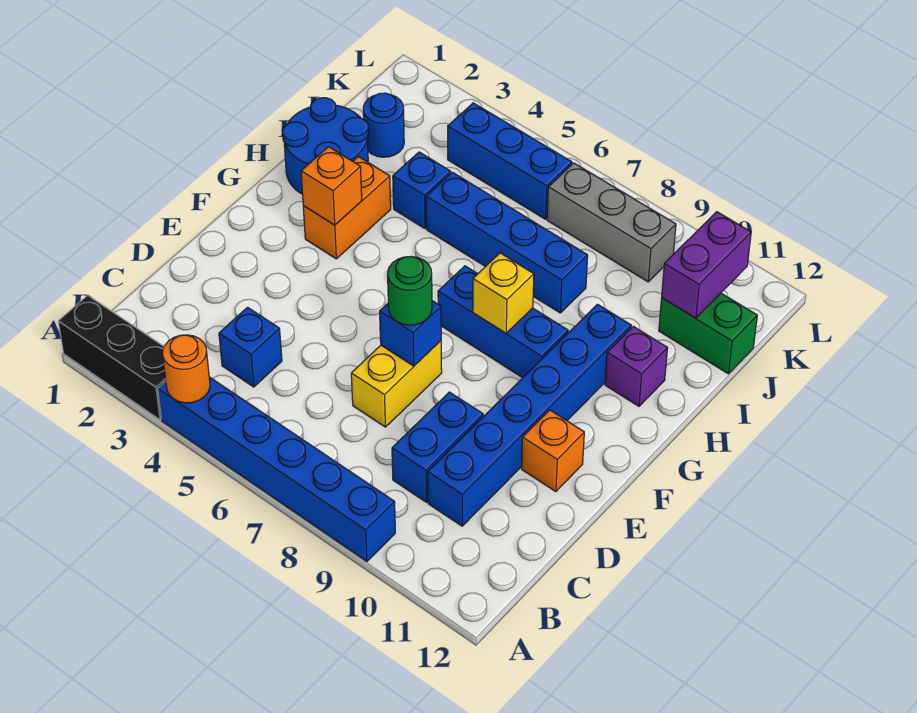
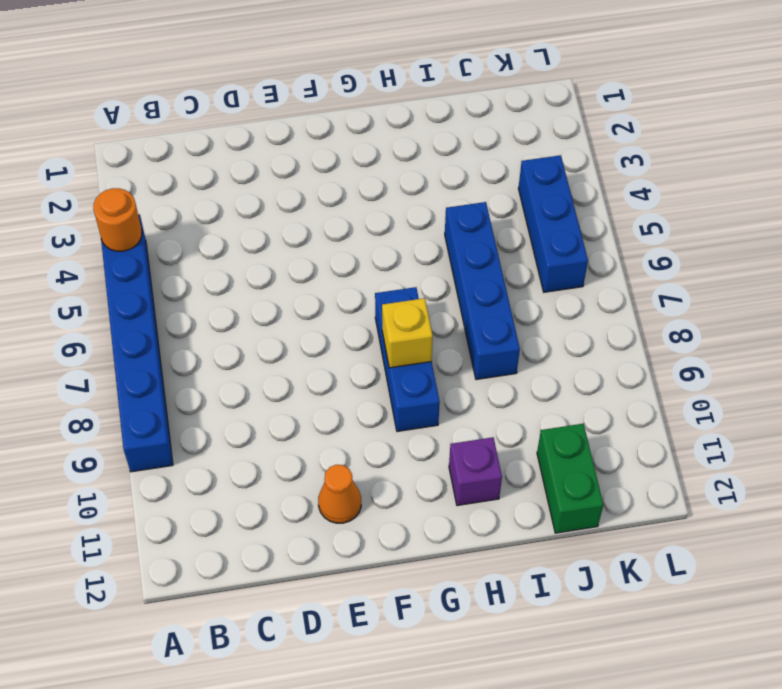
orange 1x1 cone [318,465,361,523] -> orange 1x1 brick [522,410,584,492]
none -> black 1x3 brick [58,295,166,420]
none -> blue 1x1 brick [219,307,282,387]
none -> blue 1x2 brick [392,392,483,502]

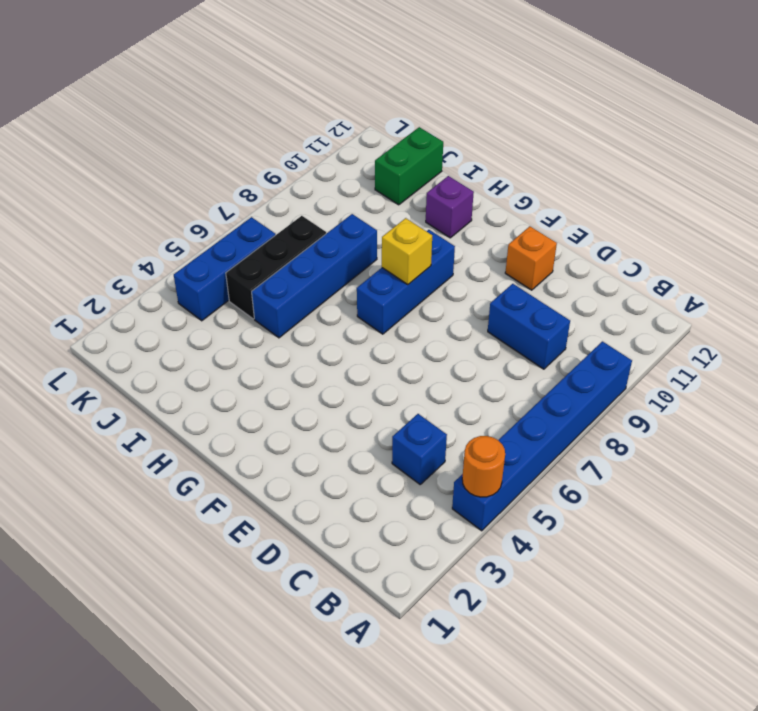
black 1x3 brick [226,216,326,319] -> black 1x3 brick moved to [58,295,166,420]
none -> blue 1x6 brick [428,304,631,526]
none -> yellow 1x2 brick [351,341,442,427]
none -> orange 1x2 brick [303,157,391,259]

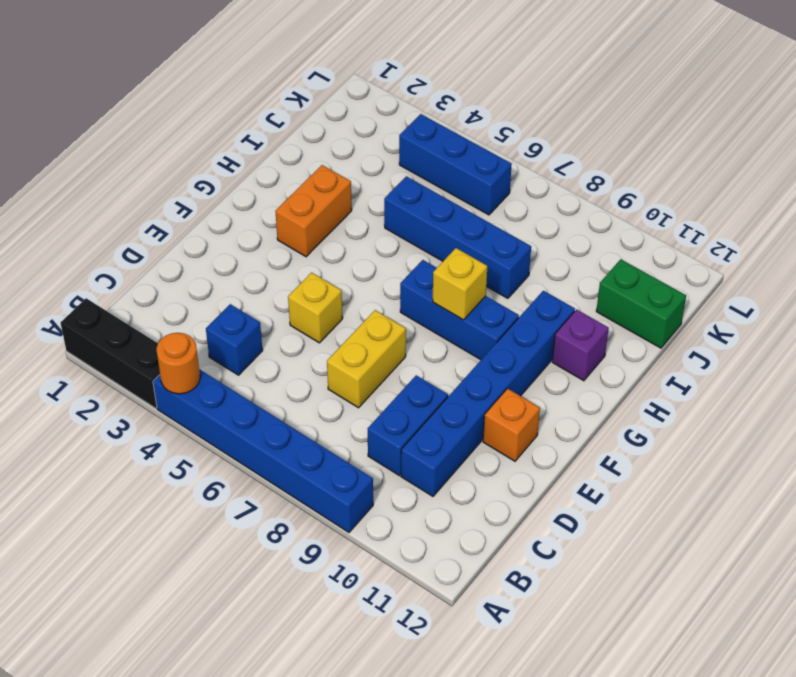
yellow 1x1 brick [288,273,343,343] -> none
none -> blue 2x2 round brick [282,98,368,194]
none -> blue 1x1 brick [393,152,451,229]
none -> blue 1x1 round brick [363,93,404,157]

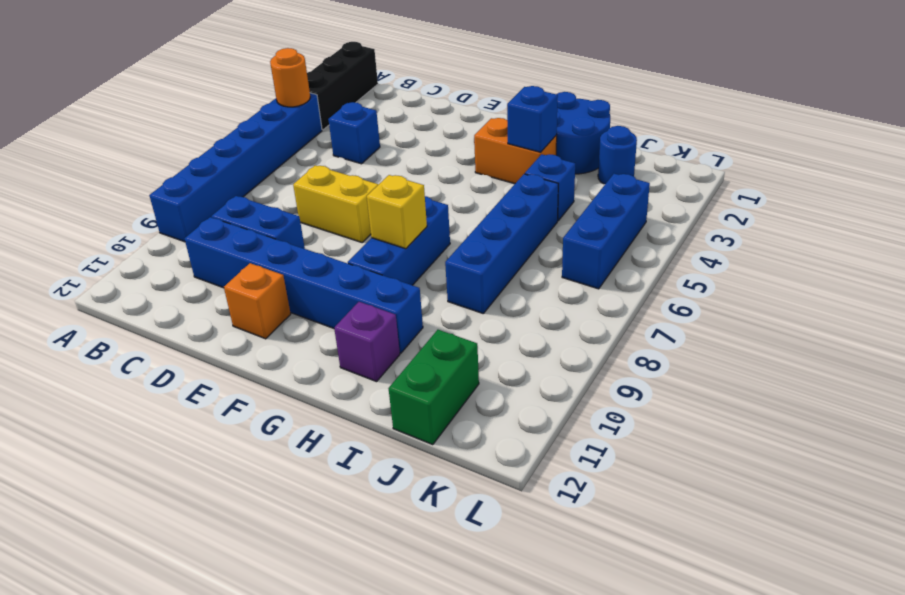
blue 1x1 brick [507,86,558,152] -> blue 1x1 brick moved to [380,301,441,366]
none -> grey 1x3 brick [547,163,676,282]
none -> orange 1x1 brick [301,147,362,225]
none -> purple 1x2 brick [662,212,751,318]

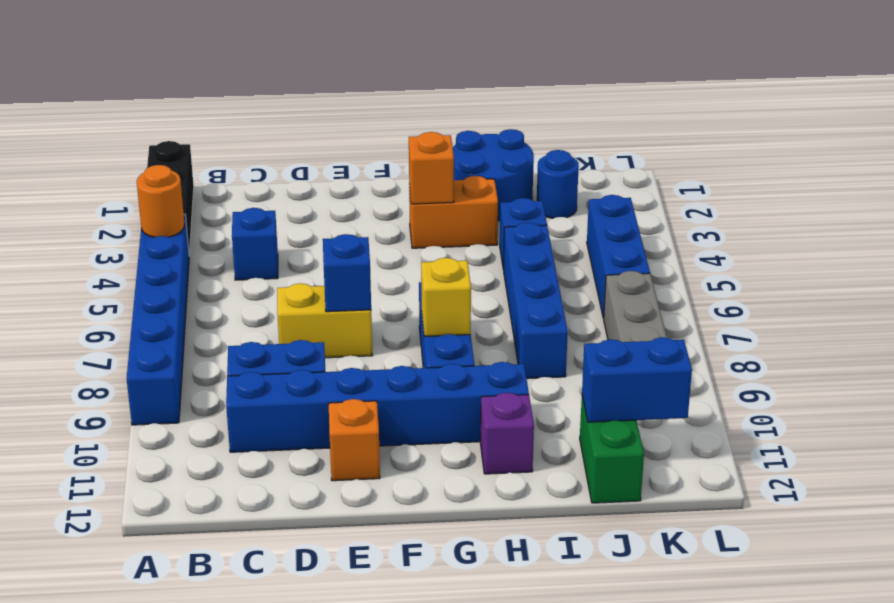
blue 1x2 brick [582,337,692,422] -> purple 1x2 brick [662,212,751,318]
none -> green 1x1 round brick [387,256,432,325]

